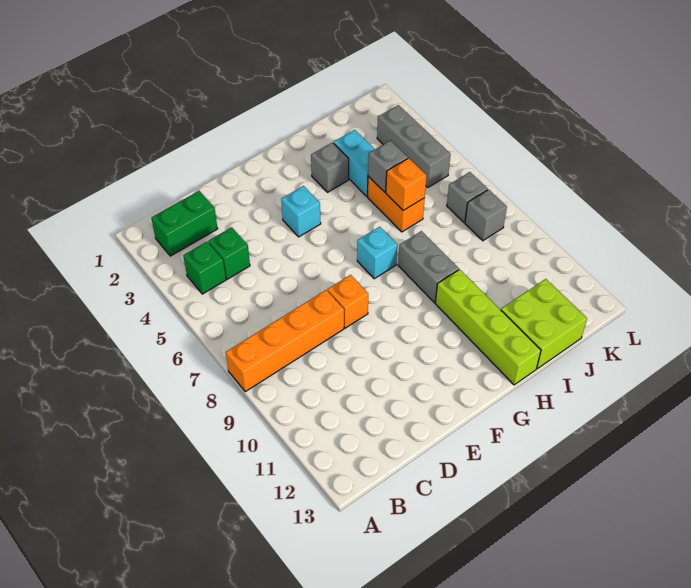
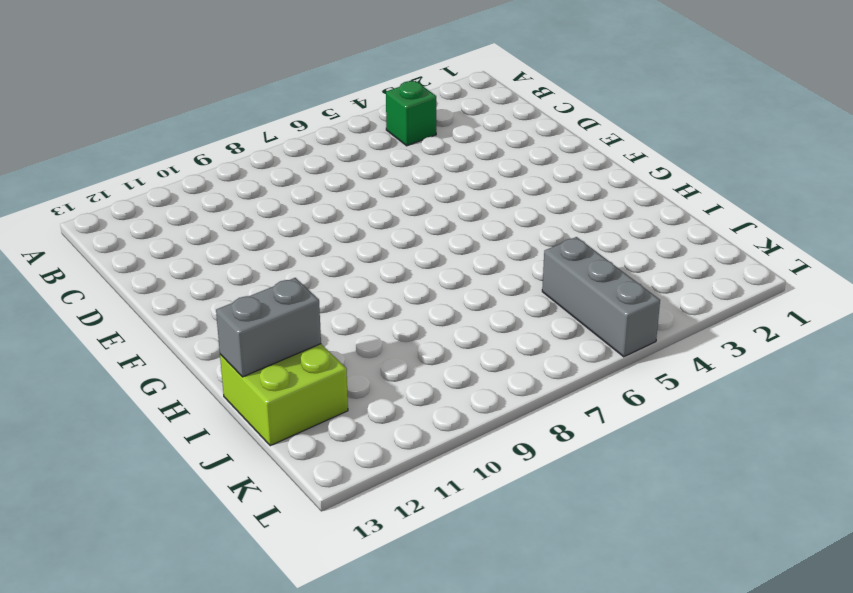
grey 1x2 brick [216,278,321,377] -> grey 1x2 brick moved to [398,231,459,303]
grey 1x3 brick [542,237,660,357] -> grey 1x3 brick turned to [377,105,450,187]
none -> orange 1x4 brick [226,290,344,392]
none -> green 1x2 brick [151,191,218,256]
none -> green 1x1 brick [208,227,250,279]

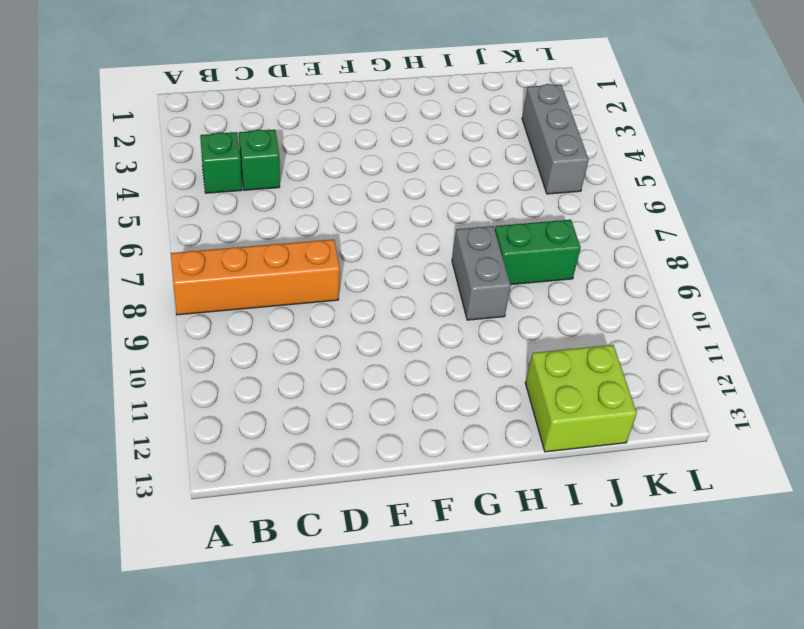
green 1x2 brick [495,220,581,284] -> green 1x2 brick moved to [151,191,218,256]
none -> orange 1x1 brick [327,275,368,328]
none -> cyan 1x1 brick [281,186,321,237]
none -> cyan 1x1 brick [357,227,397,279]

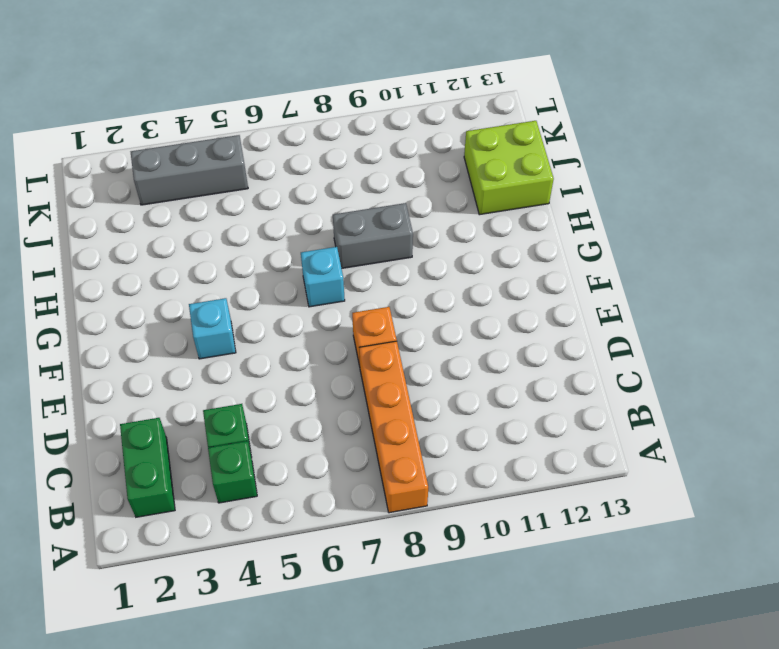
none -> grey 1x1 brick [311,142,349,192]
none -> lime 1x4 brick [435,269,541,385]
none -> cyan 1x2 brick [334,130,375,196]

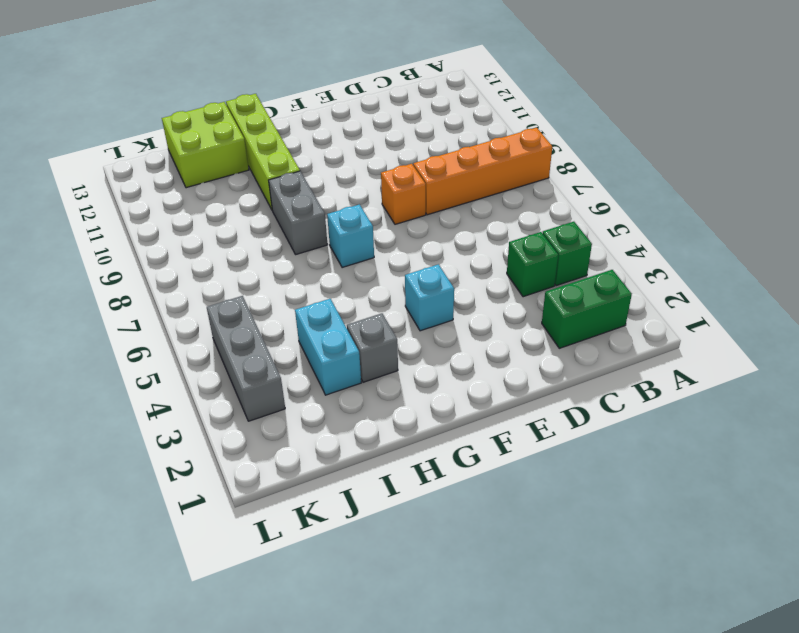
none -> orange 1x2 brick [368,176,425,232]
none -> grey 1x1 brick [447,172,488,223]
none -> grey 1x1 brick [465,190,507,241]

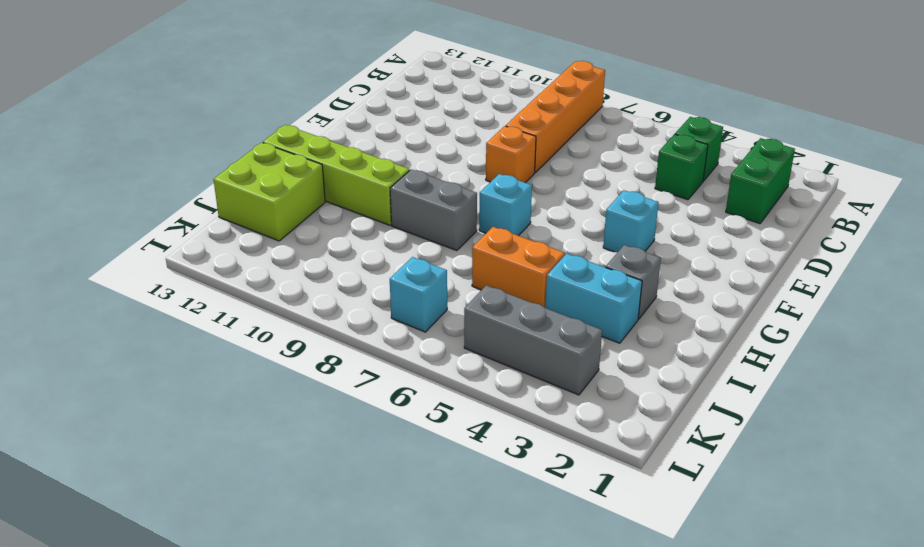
cyan 1x1 brick [390,257,447,332] -> grey 1x1 brick [447,172,488,223]
none -> grey 1x1 brick [465,190,507,241]
none -> grey 1x1 brick [368,141,408,192]
none -> orange 1x1 brick [386,158,427,211]

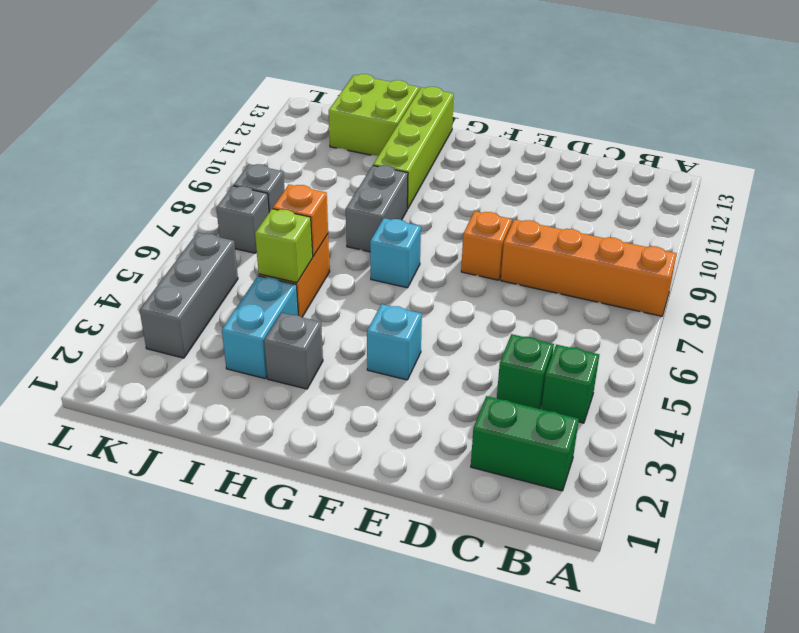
lime 1x1 brick [255,209,313,283] -> grey 1x1 brick [368,141,408,192]

